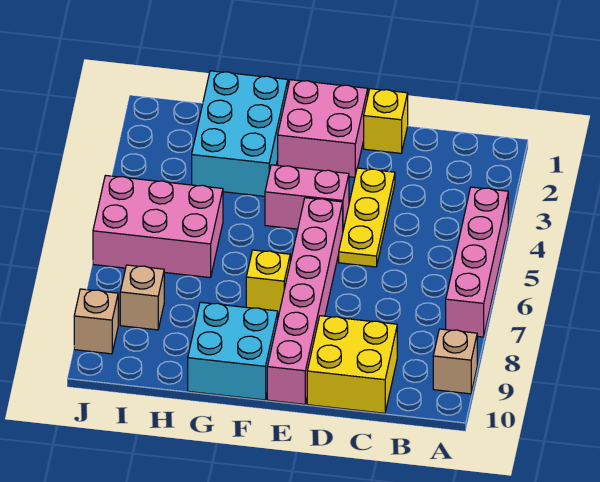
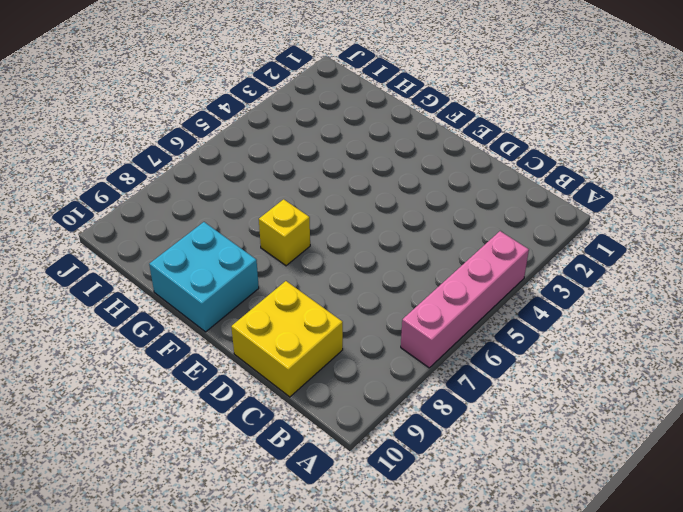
none -> tan 1x1 brick [433,329,477,394]
none -> yellow 1x1 brick [364,89,408,153]
none -> yellow 1x3 plate [339,168,395,267]

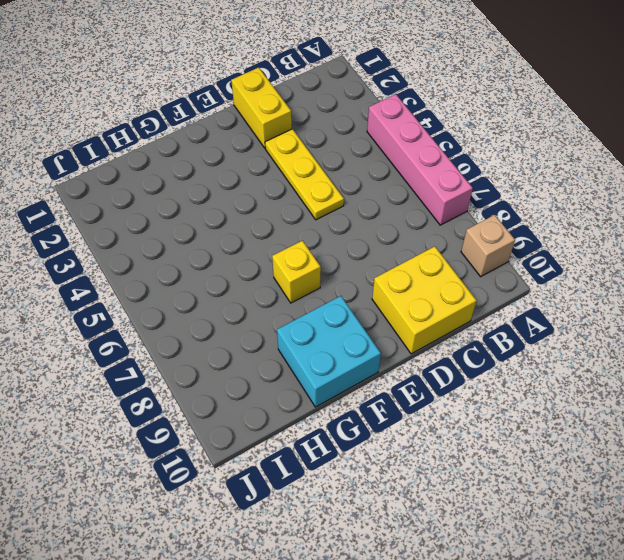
yellow 1x2 brick [231,67,292,148] -> yellow 1x1 brick [364,89,408,153]
none -> pink 2x2 brick [278,80,368,177]
none -> pink 1x2 brick [265,165,349,230]
none -> pink 1x6 brick [267,198,343,404]

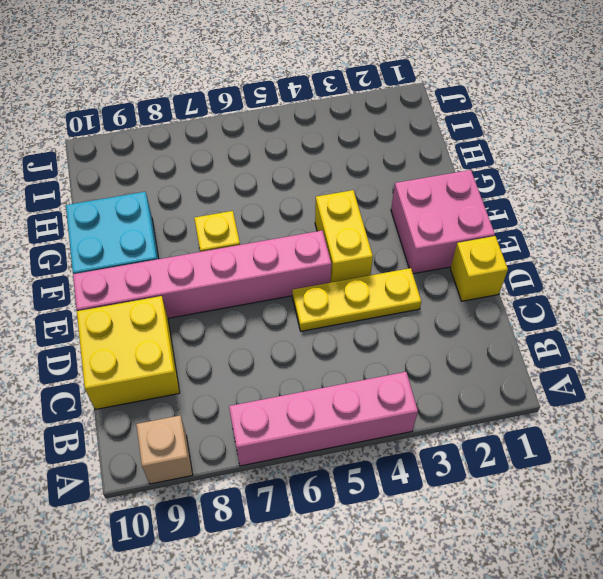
yellow 1x2 brick [315,190,373,283] -> pink 1x2 brick [265,165,349,230]
none -> cyan 2x3 brick [192,71,288,196]
none -> pink 2x3 brick [93,175,223,278]
none -> tan 1x1 brick [120,265,164,330]

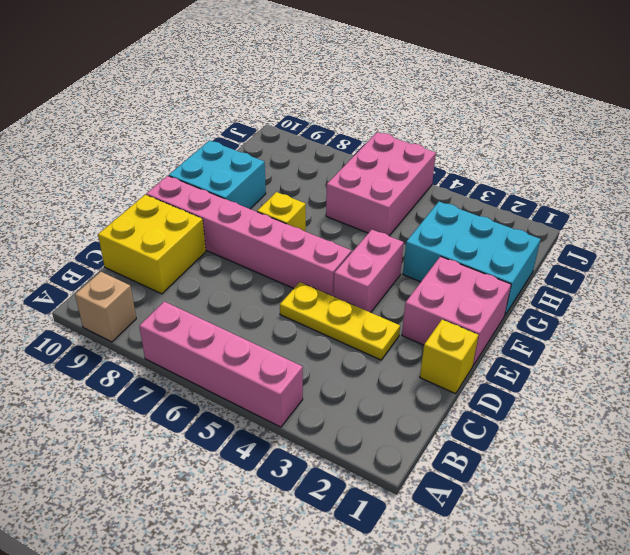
none -> tan 1x1 brick [120,265,164,330]
none -> tan 1x1 brick [74,289,118,354]

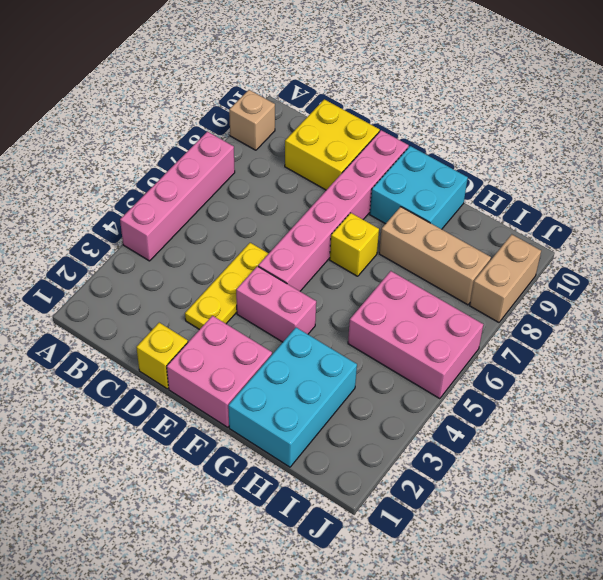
tan 1x3 brick [379,207,491,305] -> tan 1x1 brick [120,265,164,330]
tan 1x2 brick [470,234,541,322] -> tan 1x1 brick [74,289,118,354]

